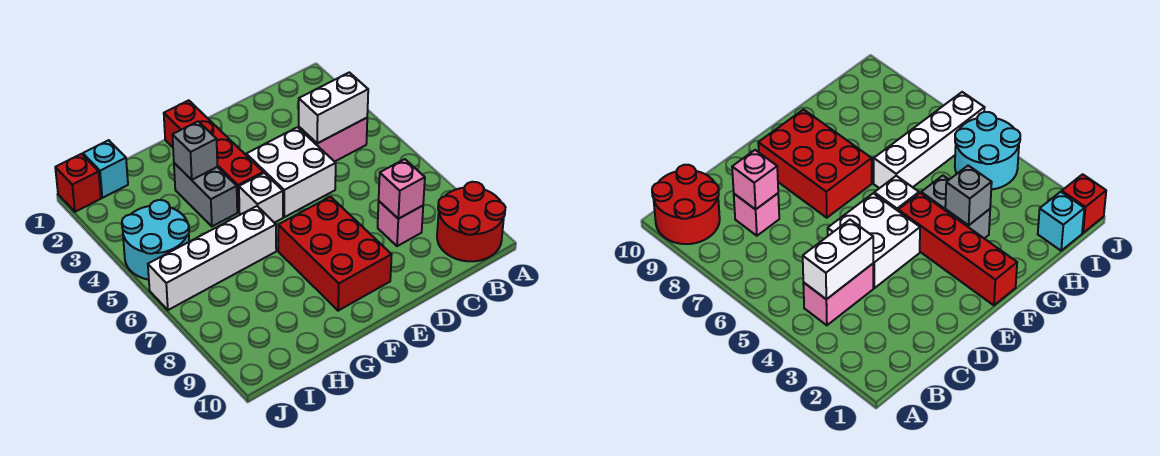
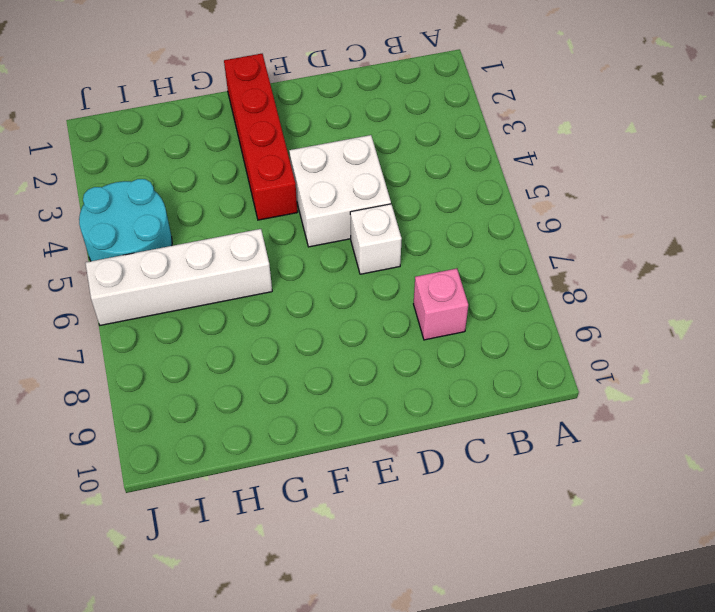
white 1x1 brick [350,204,402,274] -> white 1x1 brick moved to [239,173,283,223]
none -> red 2x2 round brick [437,182,506,261]
none -> pink 1x2 brick [299,118,367,162]
none -> red 2x3 brick [278,197,392,311]

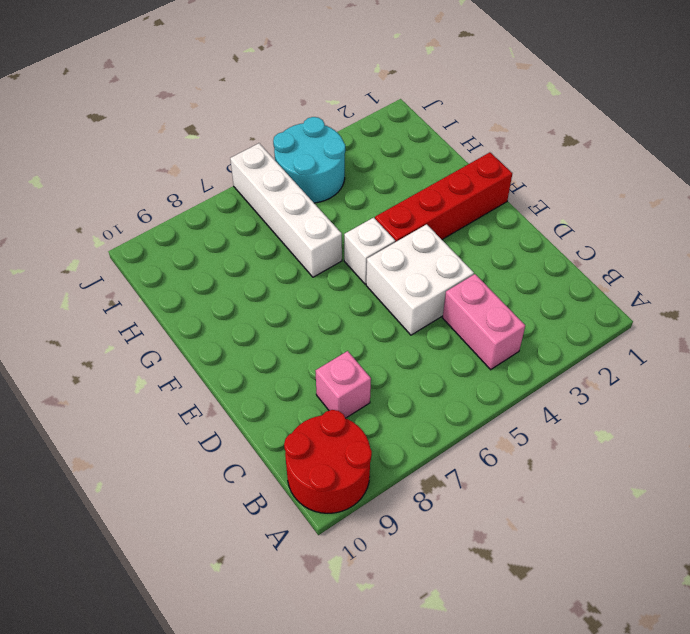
none -> red 2x3 brick [278,197,392,311]
none -> grey 1x2 brick [174,163,237,226]
none -> cyan 1x1 brick [83,140,128,198]

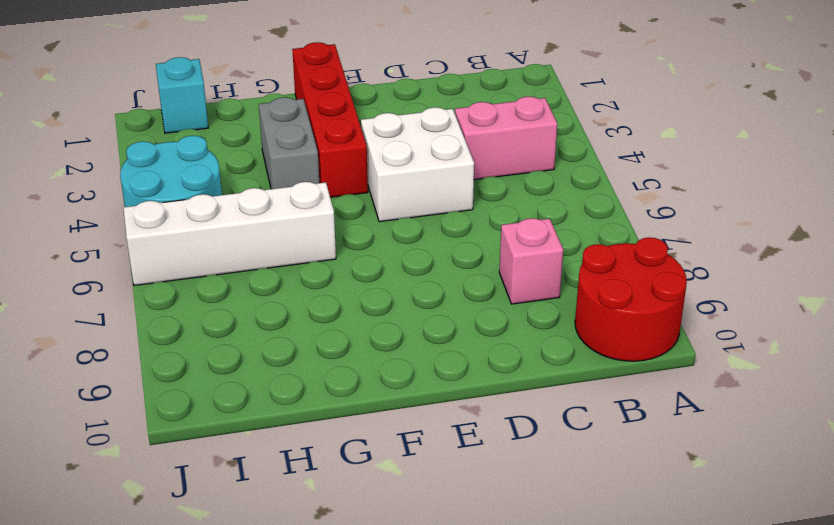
none -> red 2x3 brick [278,197,392,311]
none -> white 1x1 brick [239,173,283,223]
none -> red 1x1 brick [55,154,101,212]

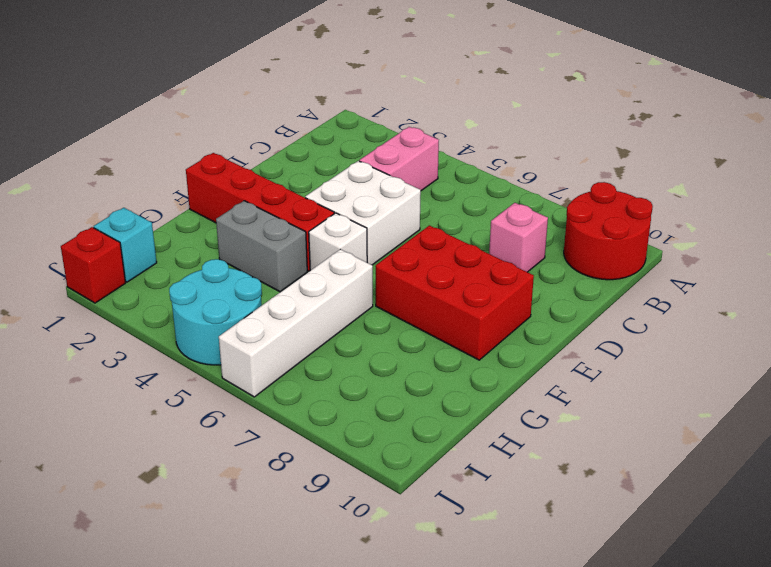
none -> white 1x2 brick [299,72,368,143]
none -> pink 1x1 brick [379,159,425,219]
none -> grey 1x1 brick [172,121,217,180]

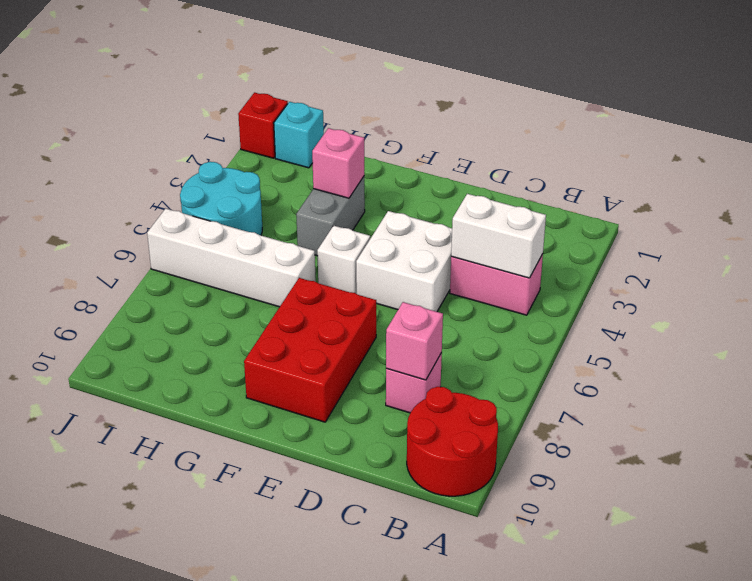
pink 1x1 brick [312,128,364,198] -> grey 1x1 brick [172,121,217,180]
none -> red 1x4 brick [164,100,263,212]

